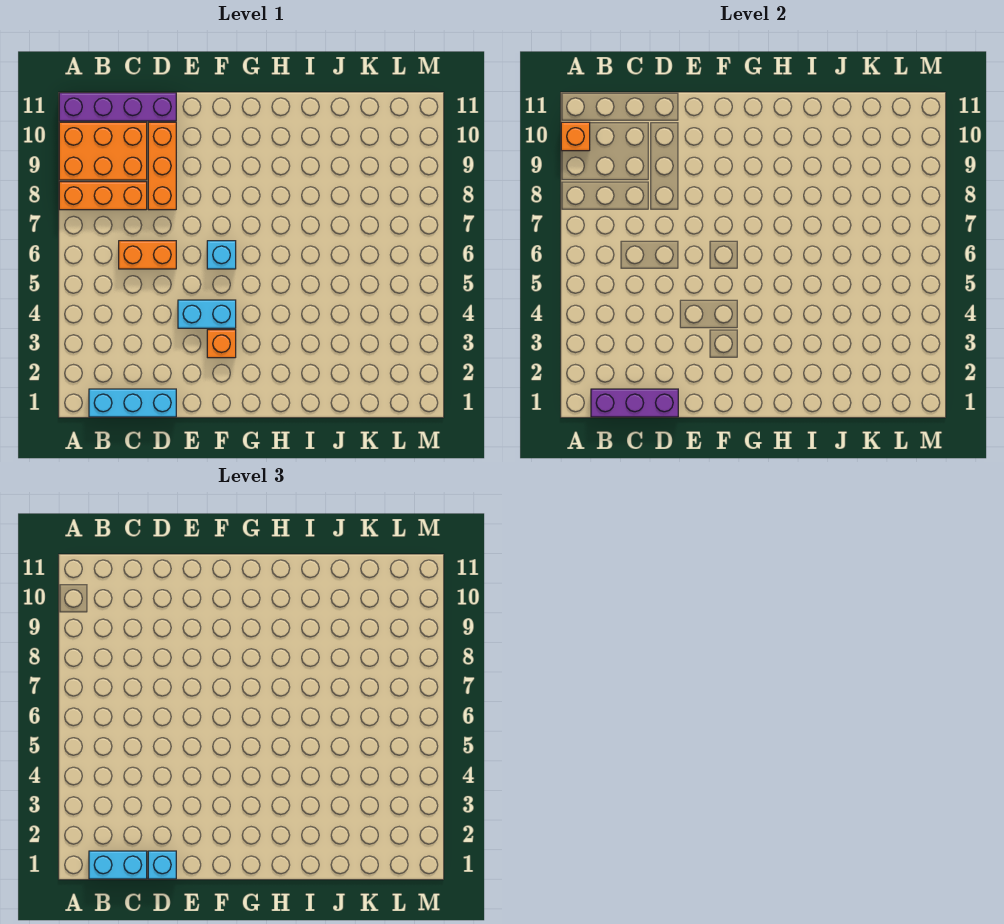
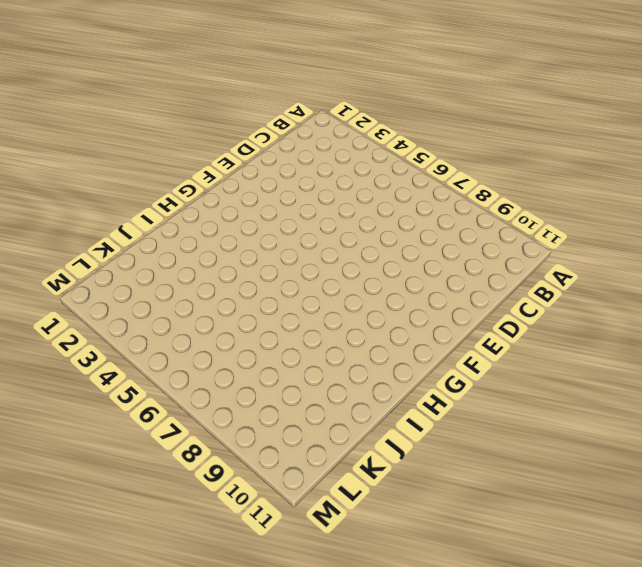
none -> orange 1x3 brick [59,182,147,210]
none -> orange 2x3 brick [59,122,147,180]
none -> purple 1x4 brick [59,93,176,121]

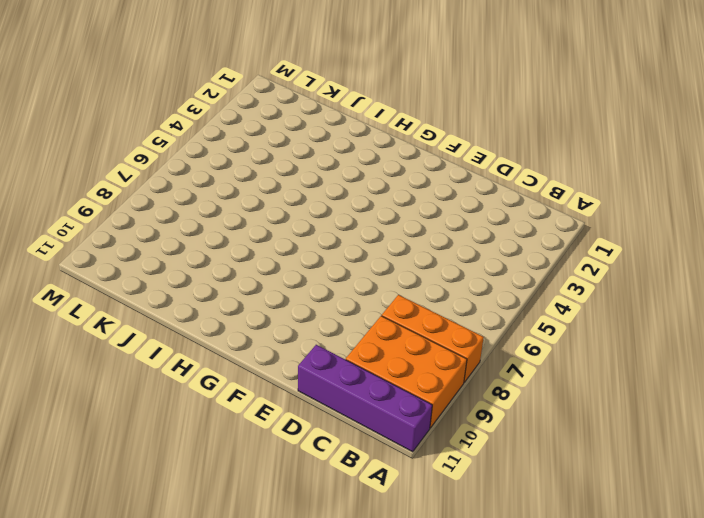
none -> cyan 1x3 brick [89,389,176,417]
none -> orange 1x2 brick [119,241,176,269]
none -> orange 1x3 brick [148,122,176,210]

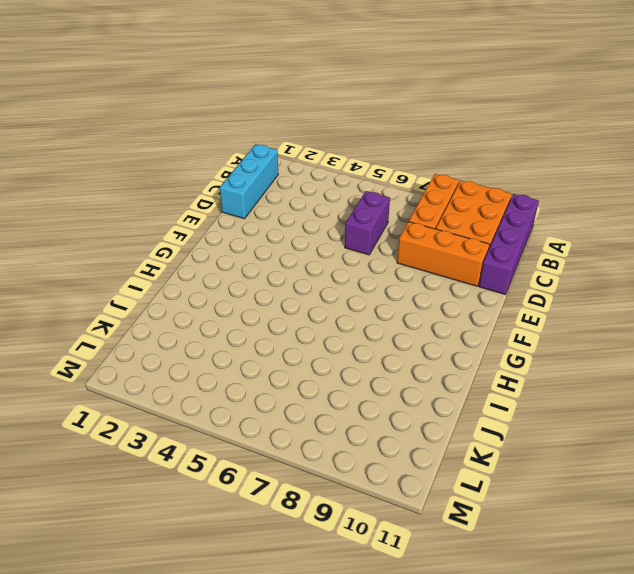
purple 1x2 brick [345,191,390,255] -> orange 1x2 brick [119,241,176,269]
none -> cyan 1x2 brick [178,300,236,328]
none -> orange 1x1 brick [207,330,236,358]
none -> cyan 1x1 brick [207,241,236,269]

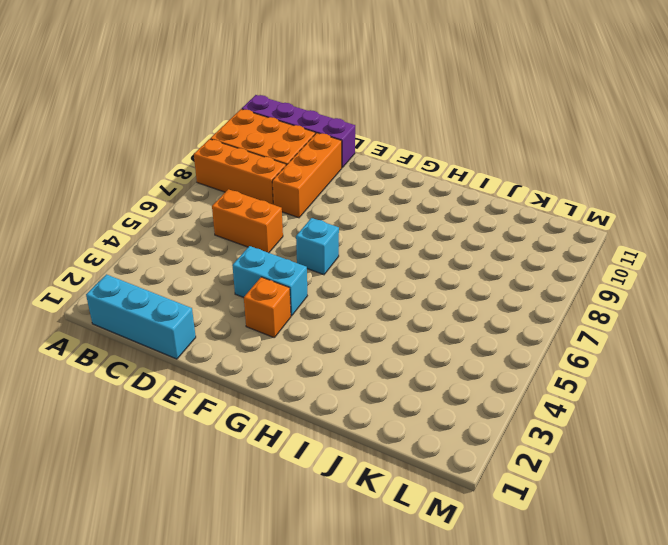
none -> orange 1x1 brick [561,122,590,151]
none -> purple 1x3 brick [591,389,678,417]
none -> cyan 1x2 brick [89,851,147,879]

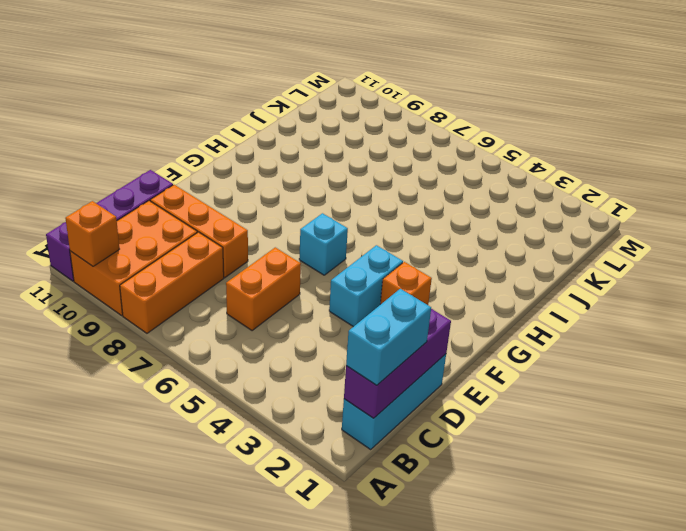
none -> cyan 1x1 brick [148,851,176,879]

